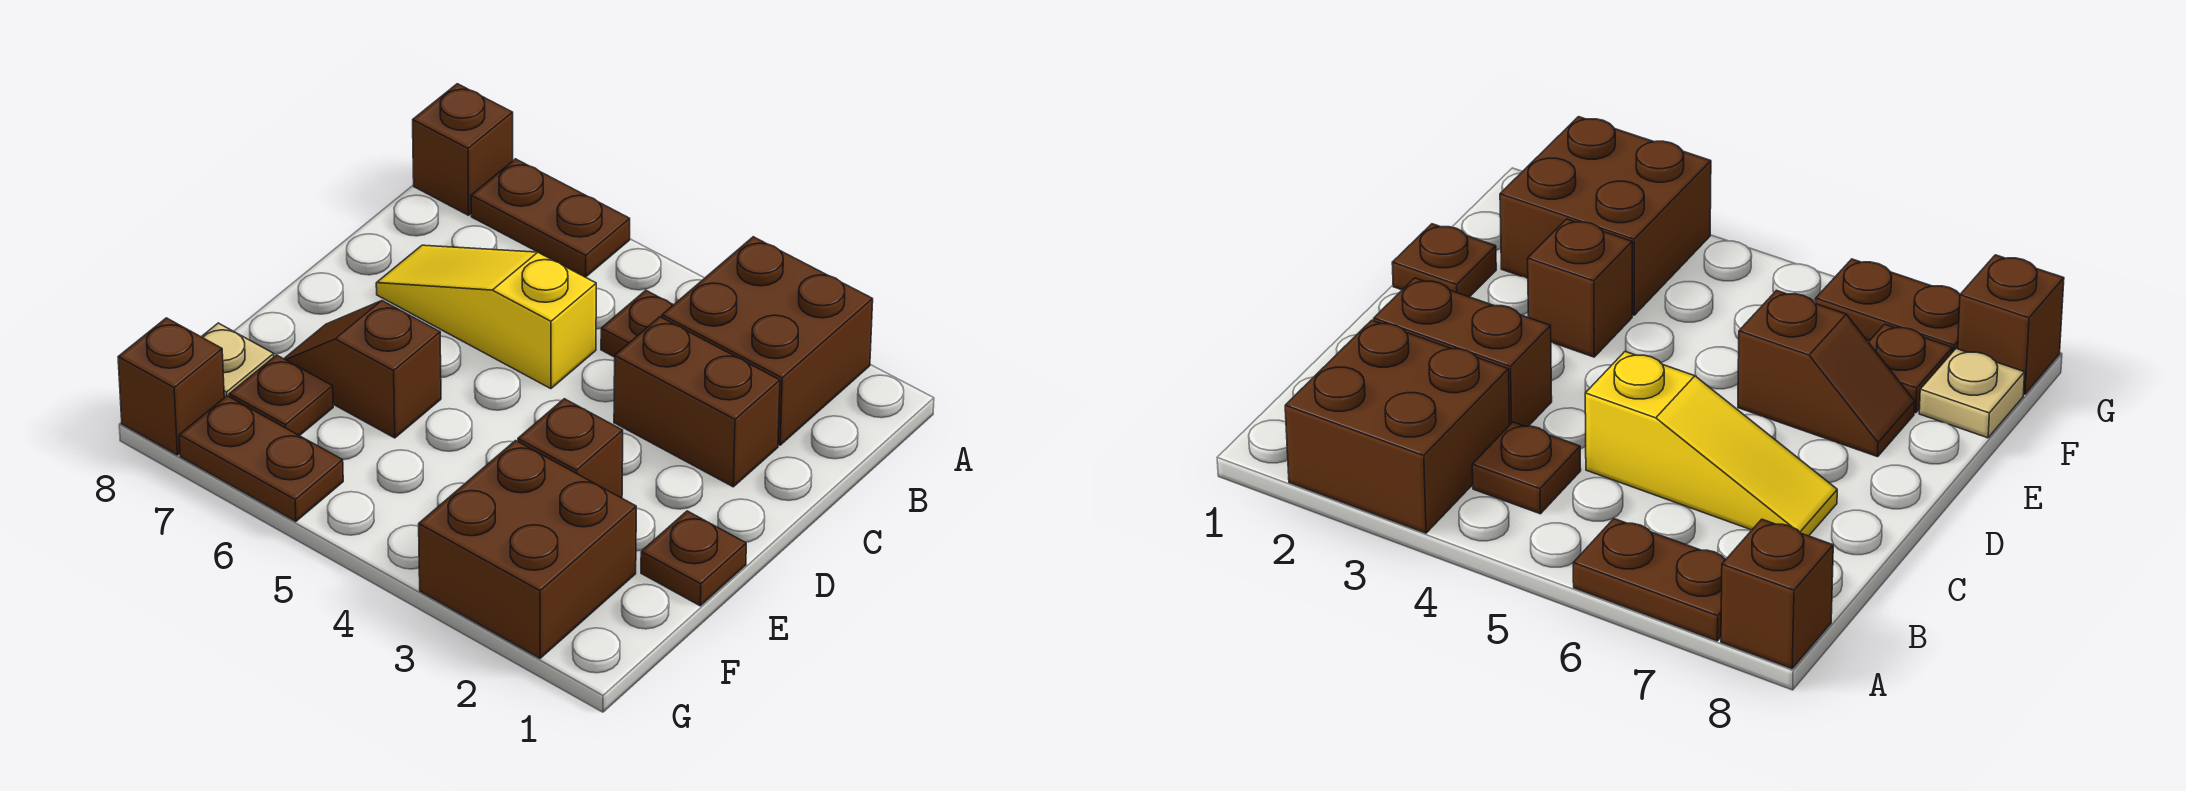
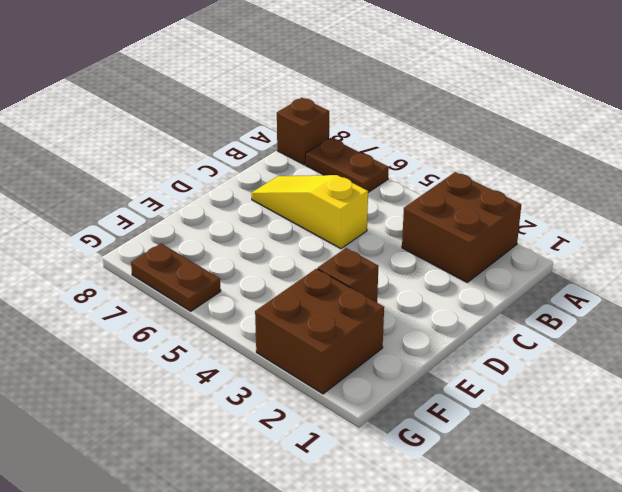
none -> brown 1x1 plate [601,290,673,357]
none -> brown 1x2 brick [614,317,780,487]
none -> brown 1x1 plate [641,511,746,606]

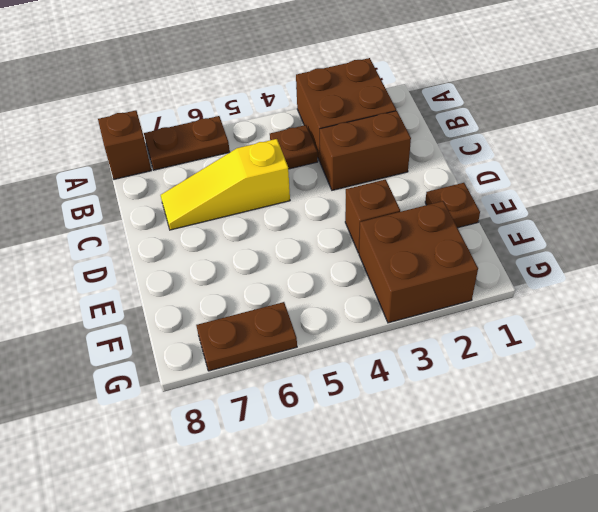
none -> brown 1x2 slope [284,301,441,438]
none -> brown 1x1 plate [229,355,333,436]
none -> tan 1x1 plate [202,323,274,398]

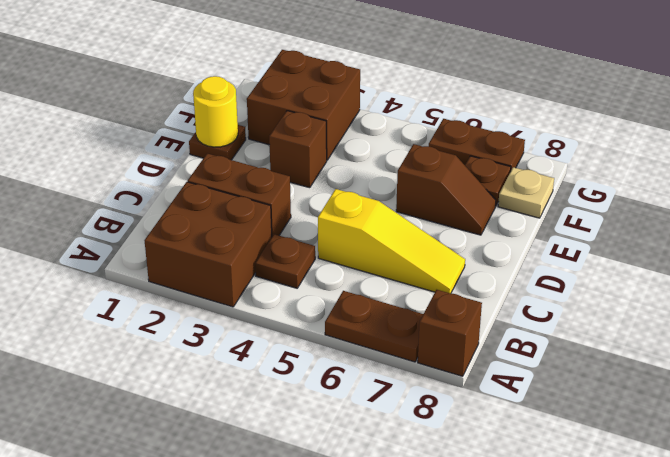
yellow 1x1 round brick [193,76,238,147] -> none
none -> brown 1x1 brick [118,318,224,455]

